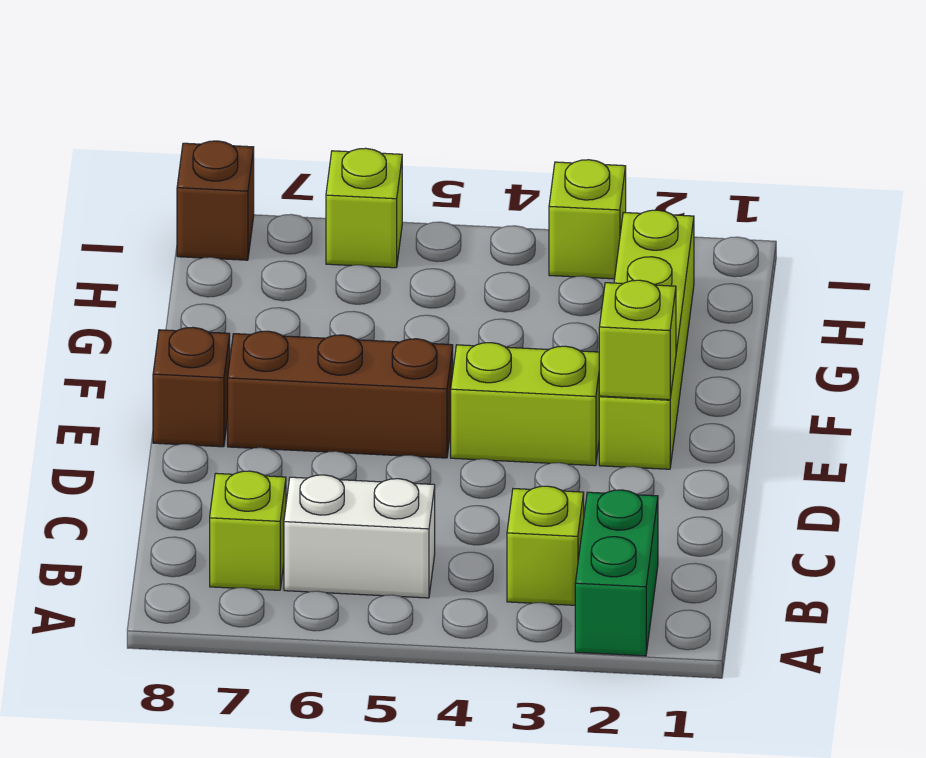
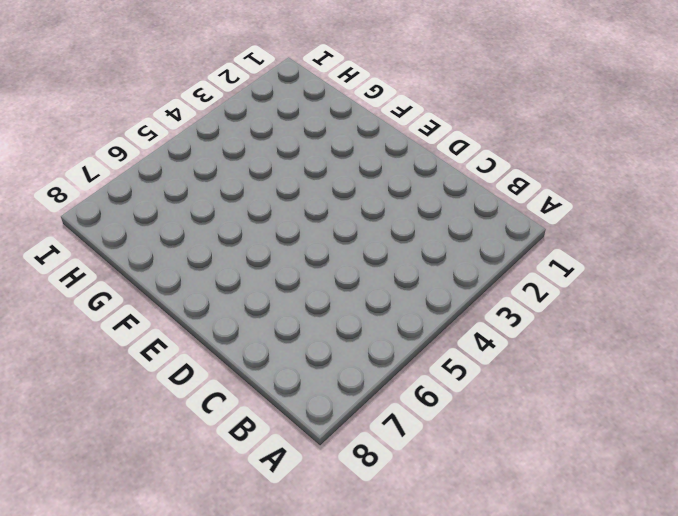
none -> green 1x2 brick [575,490,658,656]
none -> lime 1x1 brick [507,486,584,605]
none -> white 1x2 brick [284,475,435,598]

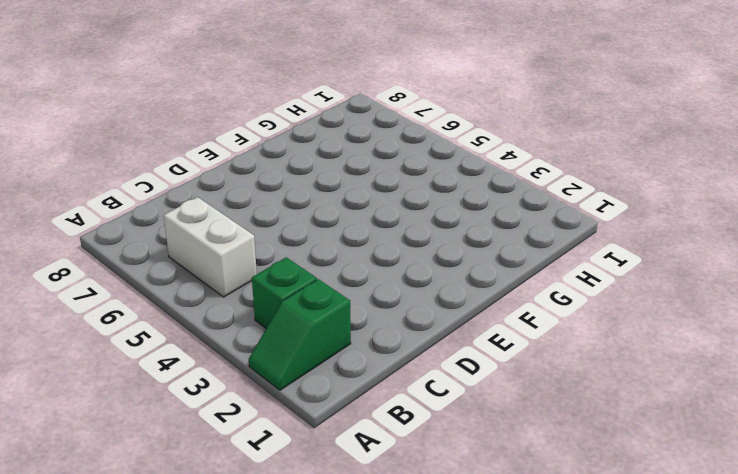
green 1x2 slope [249,279,351,390] -> green 1x2 brick [575,490,658,656]
green 1x1 brick [252,257,317,328] -> lime 1x1 brick [507,486,584,605]
none -> lime 1x1 brick [210,471,286,590]
none -> lime 1x4 brick [599,210,694,469]
none -> lime 1x2 brick [451,343,600,466]

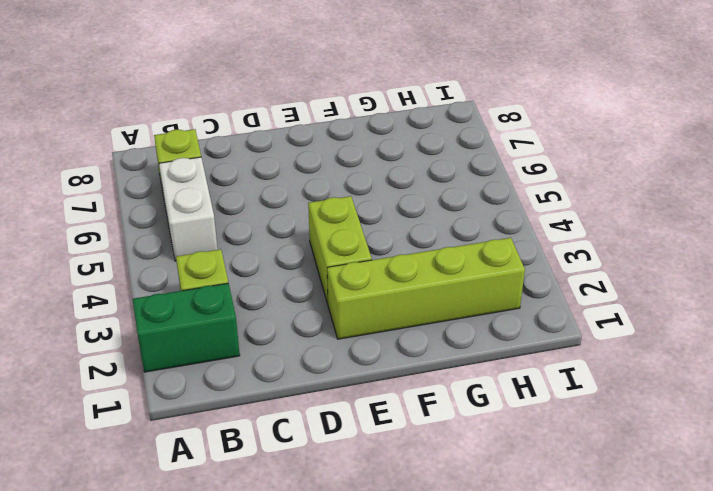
none -> brown 1x3 brick [228,331,453,458]
none -> brown 1x1 brick [153,327,230,447]
none -> lime 1x1 brick [549,160,626,279]

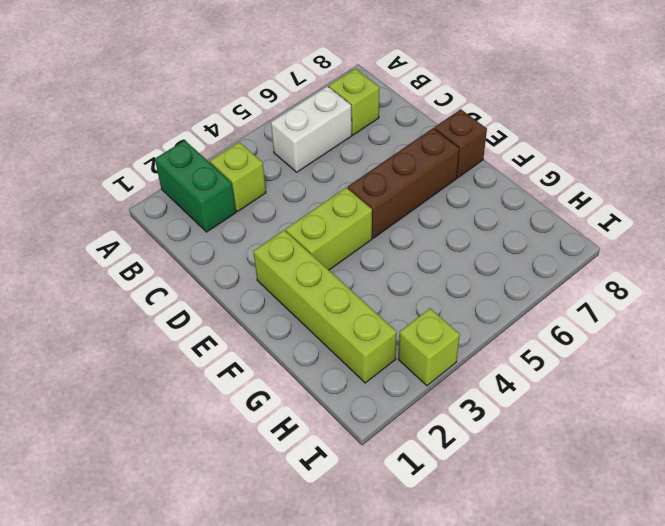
none -> lime 1x1 brick [326,148,402,268]
none -> brown 1x1 brick [177,141,254,260]
none -> lime 1x1 brick [599,280,676,400]

